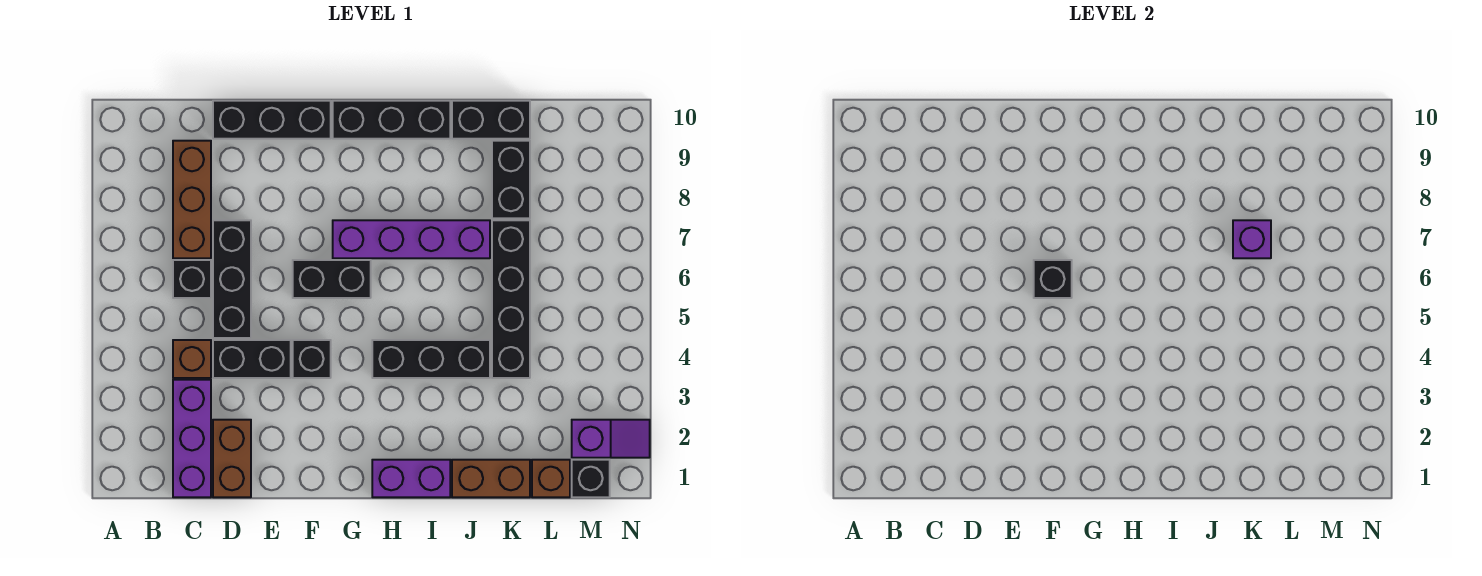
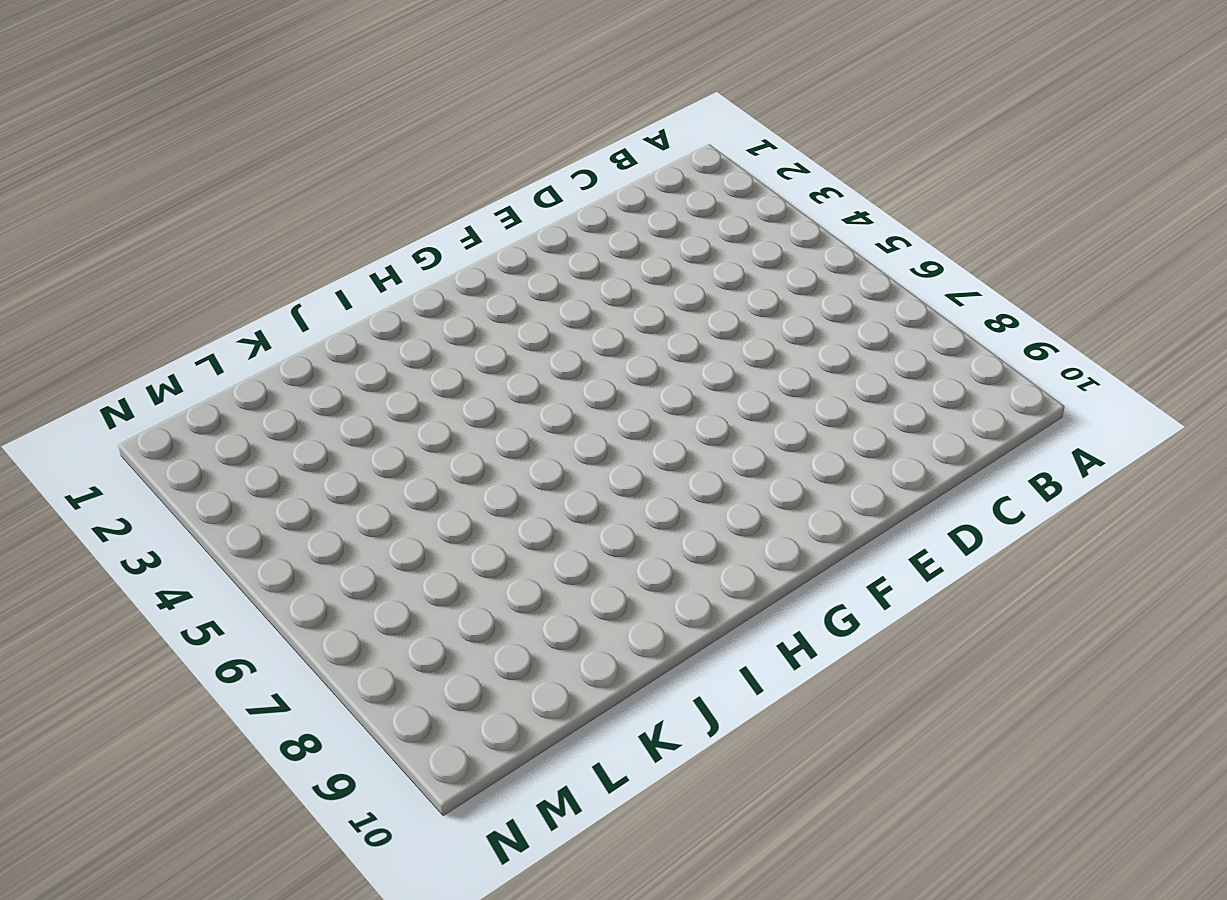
none -> purple 1x3 brick [173,380,211,497]
none -> brown 1x1 brick [173,340,211,378]
none -> black 1x1 brick [173,260,211,298]

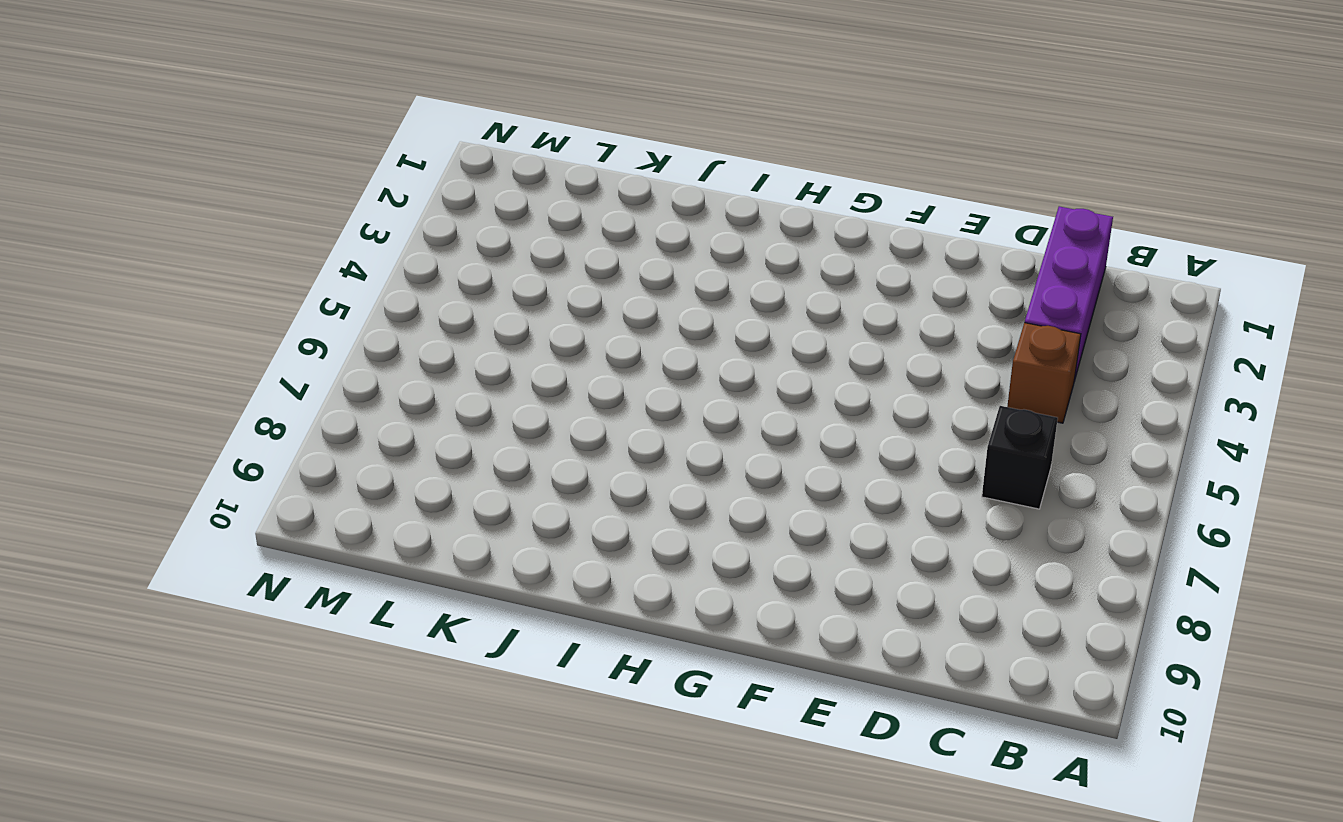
none -> brown 1x3 brick [173,141,211,258]
none -> brown 1x2 brick [213,420,251,497]
none -> black 1x2 brick [213,340,291,378]

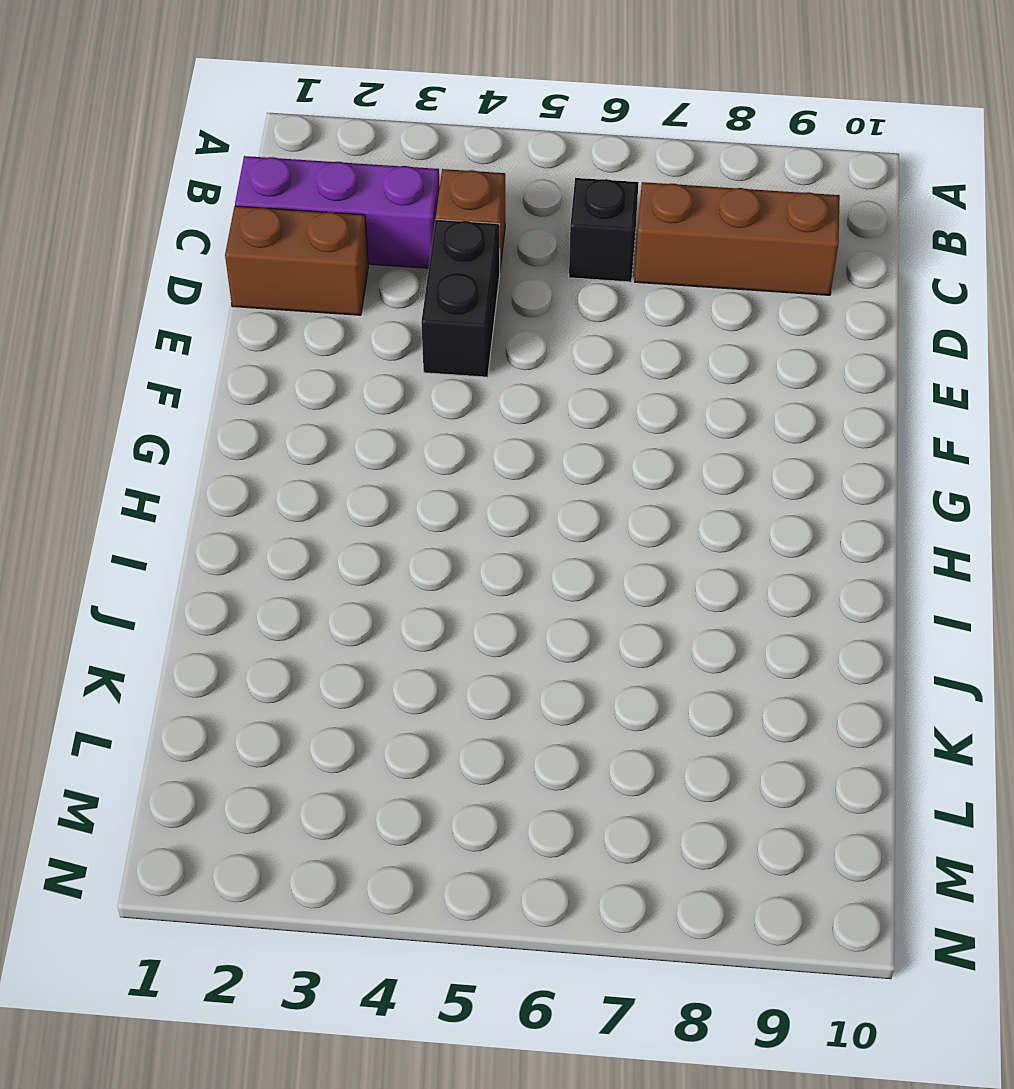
none -> black 1x3 brick [213,220,251,338]
none -> black 1x3 brick [213,101,331,139]
none -> black 1x1 brick [293,340,331,378]

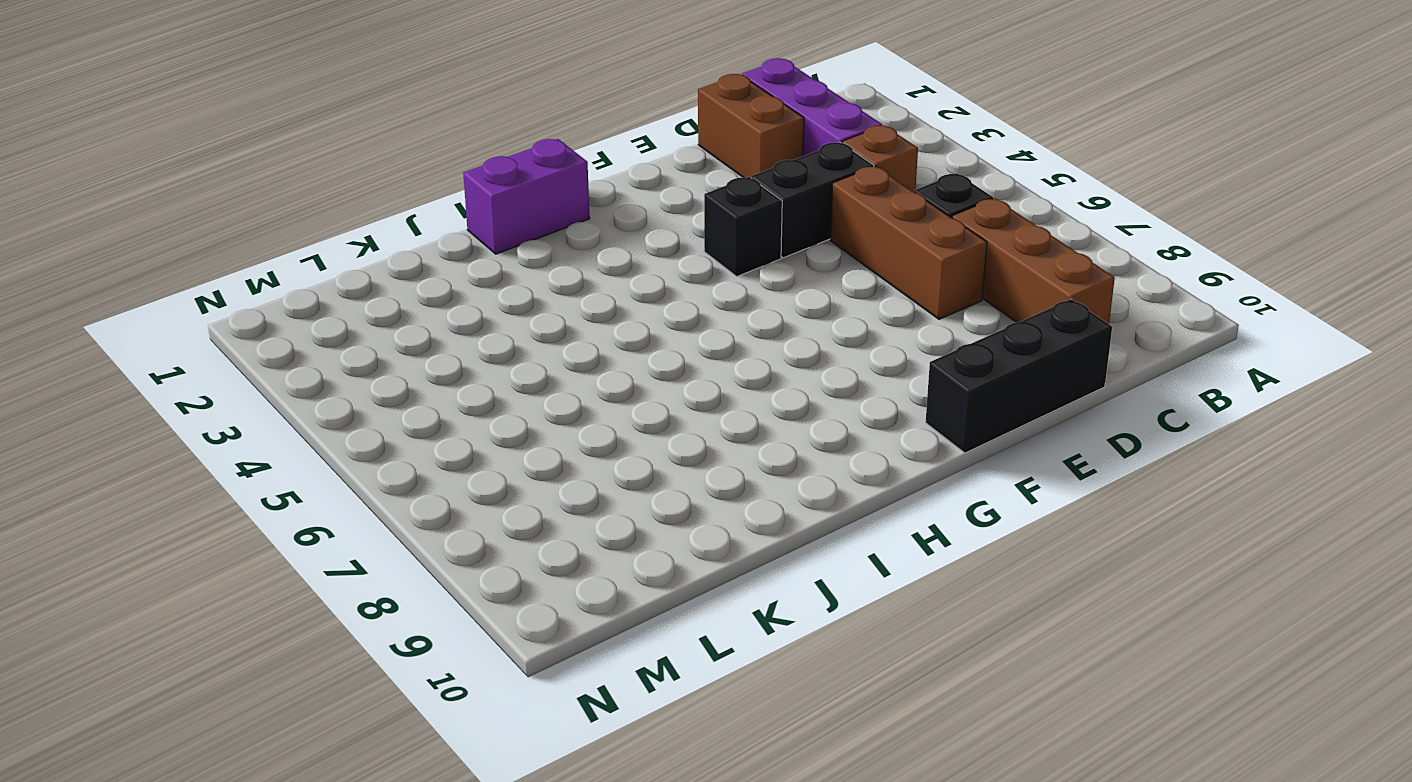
brown 1x3 brick [830,166,987,319] -> black 1x3 brick [213,220,251,338]
none -> black 1x2 brick [293,260,371,298]
none -> purple 1x4 brick [333,220,490,258]
none -> black 1x3 brick [333,101,450,139]

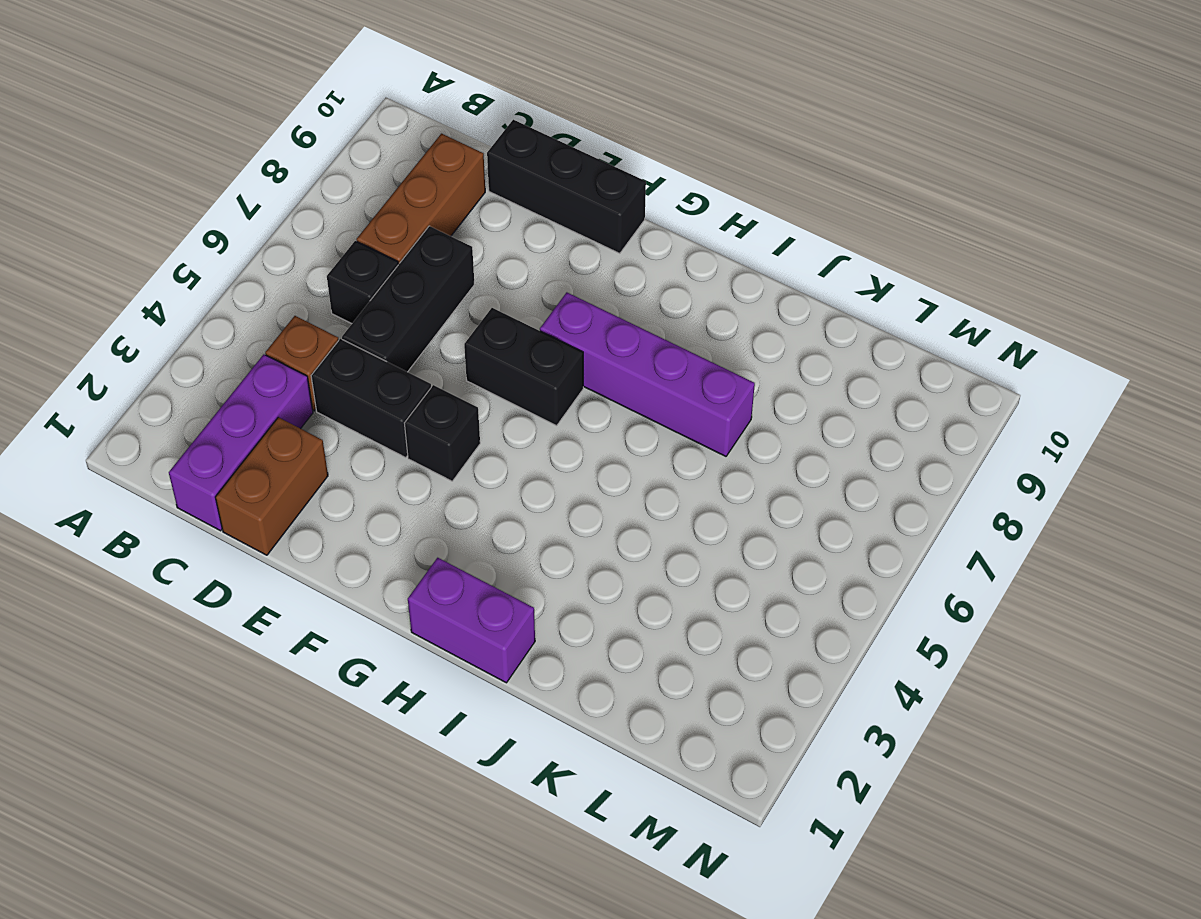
none -> black 1x3 brick [333,101,450,139]
none -> black 1x3 brick [372,340,490,378]
none -> brown 1x2 brick [452,460,530,497]

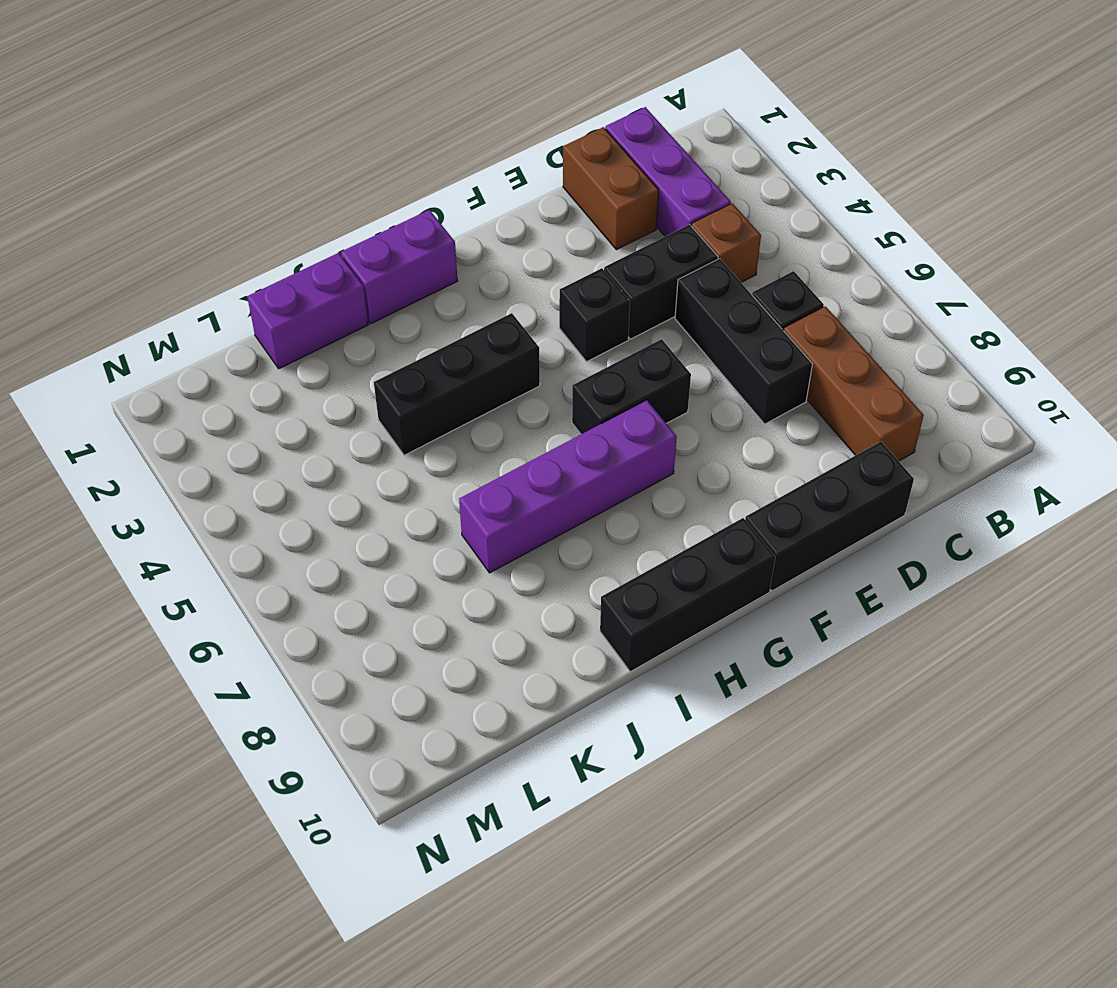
purple 1x2 brick [247,253,368,368] -> brown 1x2 brick [452,460,530,497]
none -> black 1x2 brick [452,101,530,139]
none -> black 1x4 brick [492,220,530,378]
none -> black 1x2 brick [492,141,530,218]

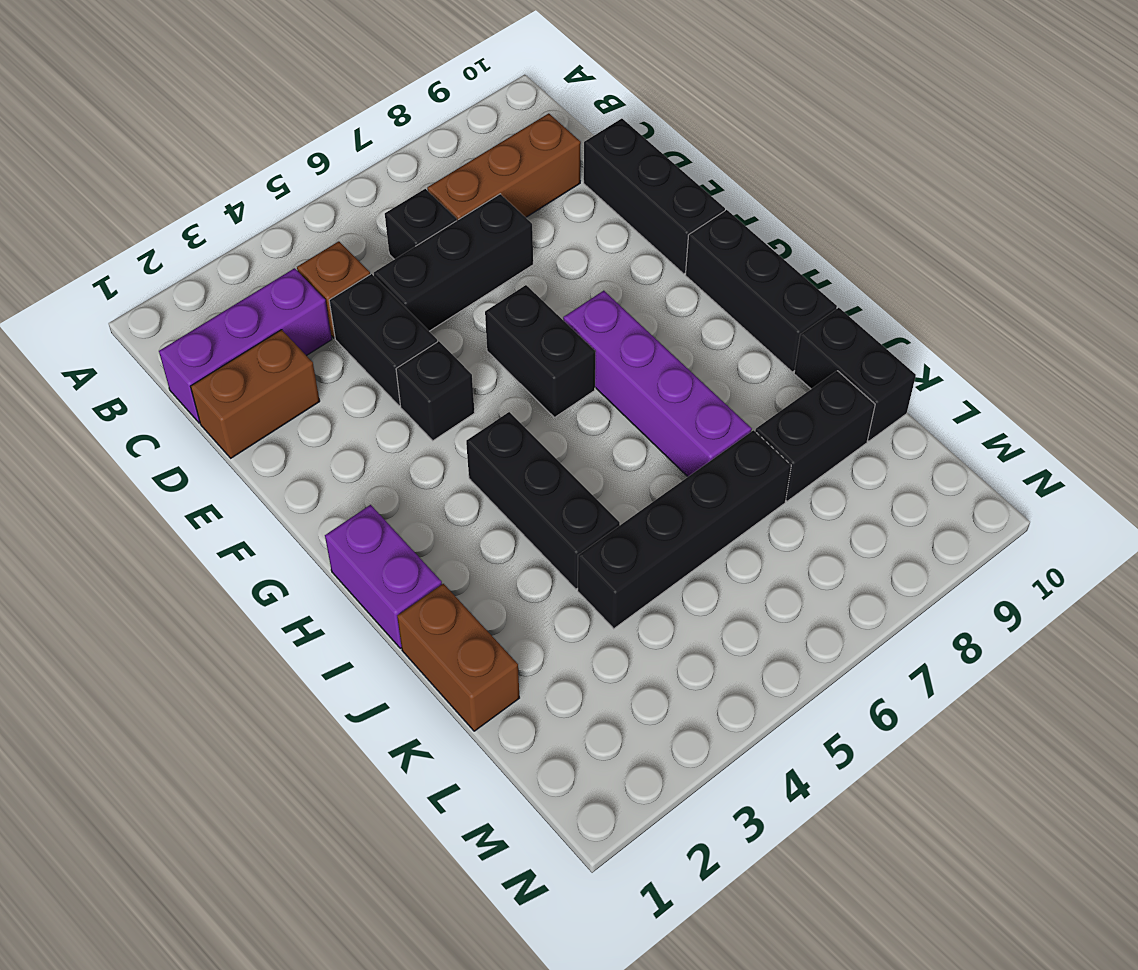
none -> brown 1x1 brick [532,460,570,497]
none -> black 1x1 brick [572,460,610,497]
none -> purple 1x2 slope [572,420,650,458]

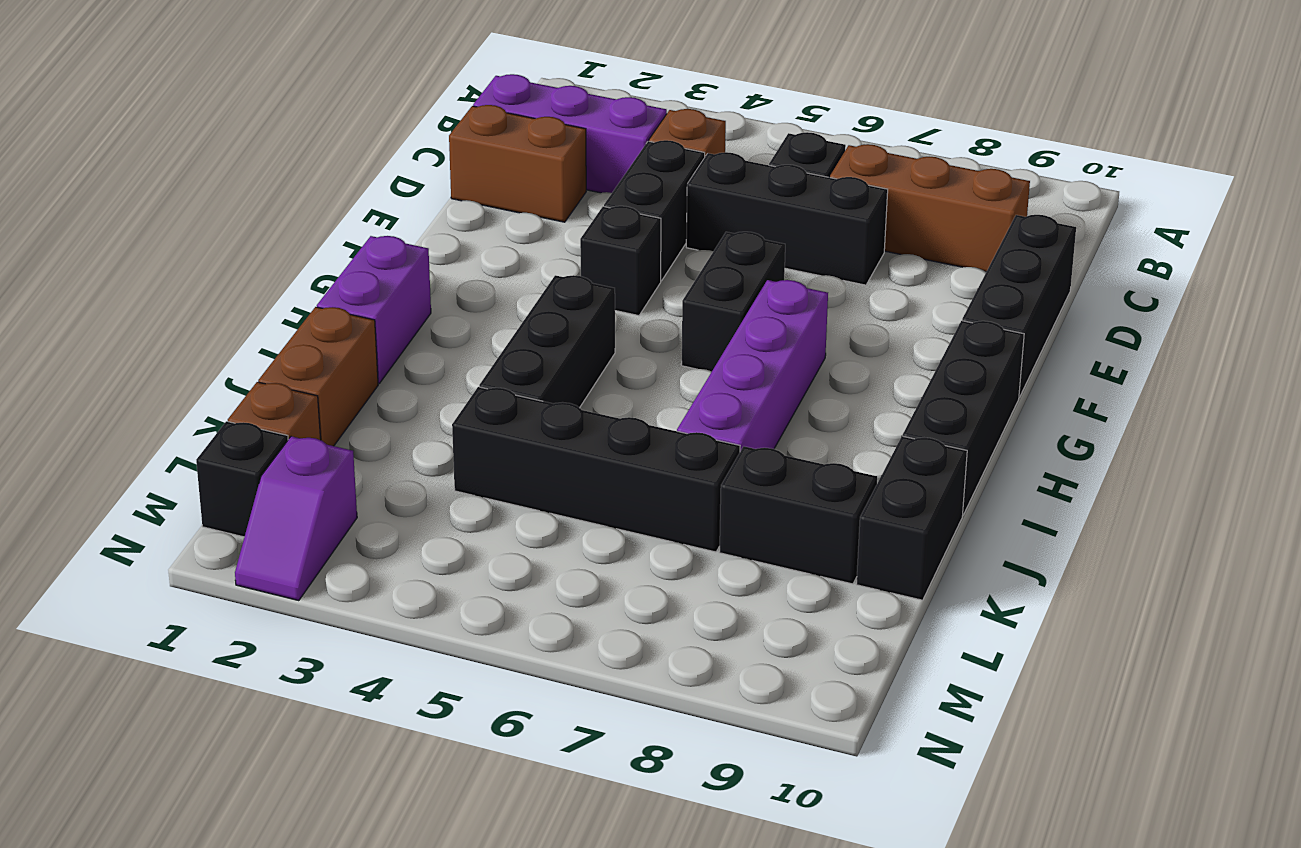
none -> black 1x1 brick [1034,260,1072,298]
none -> purple 1x1 brick [1233,220,1271,258]

